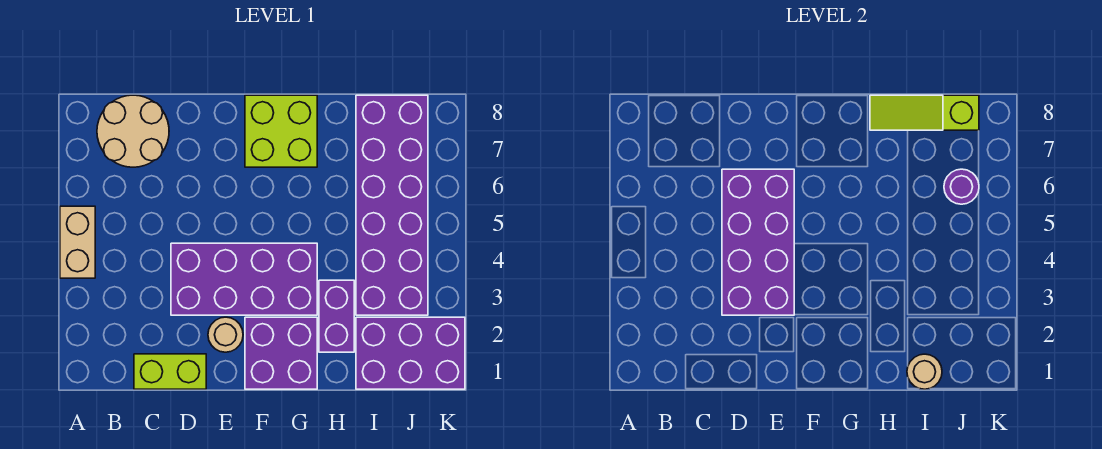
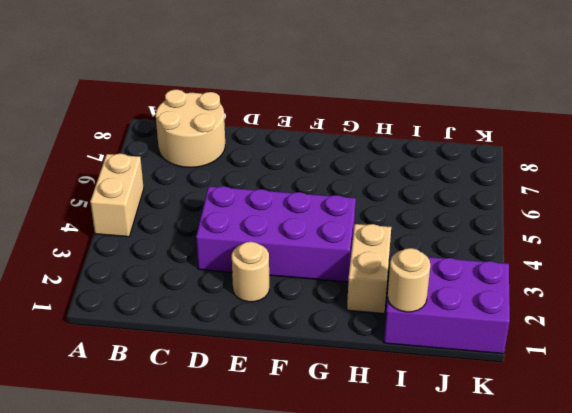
tan 1x2 brick [347,224,391,313] -> purple 1x2 brick [319,280,354,352]
none -> lime 1x2 brick [134,354,206,389]
none -> purple 2x2 brick [245,317,317,389]
none -> lime 2x2 brick [245,95,317,167]

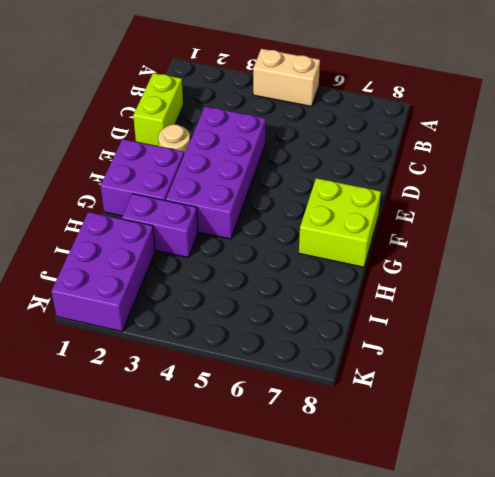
none -> tan 2x2 round brick [97,95,169,167]
none -> purple 2x6 brick [356,95,428,315]
none -> purple 2x4 brick [722,169,794,315]

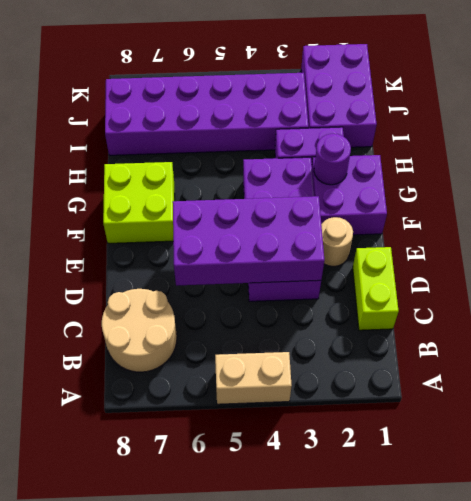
purple 1x1 round brick [314,134,351,185] -> purple 1x1 round brick moved to [944,169,979,204]
none -> lime 1x3 slope [870,95,979,130]
none -> tan 1x1 round brick [907,354,942,389]

